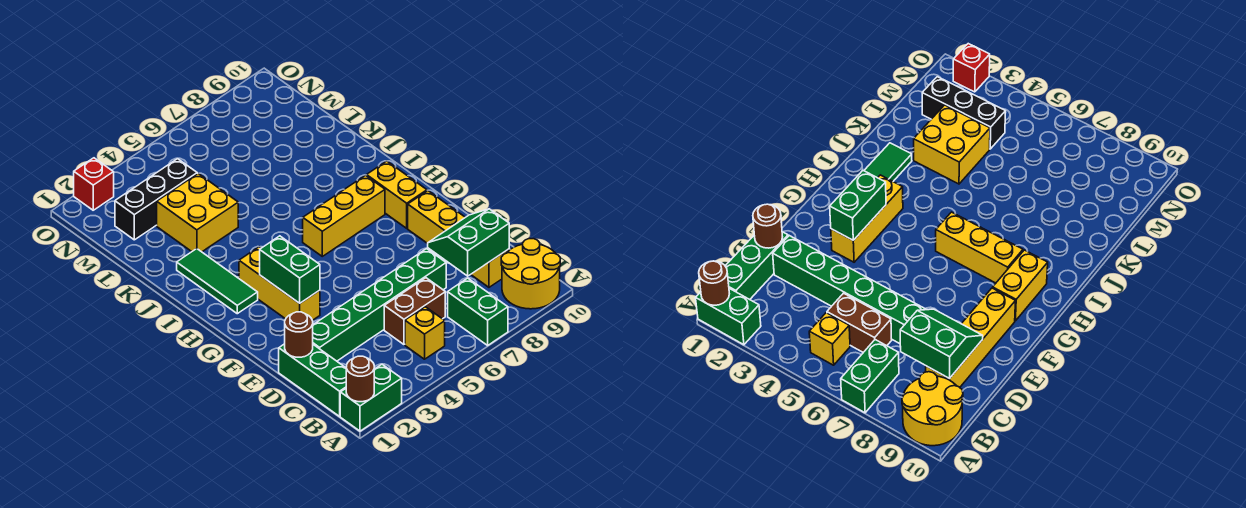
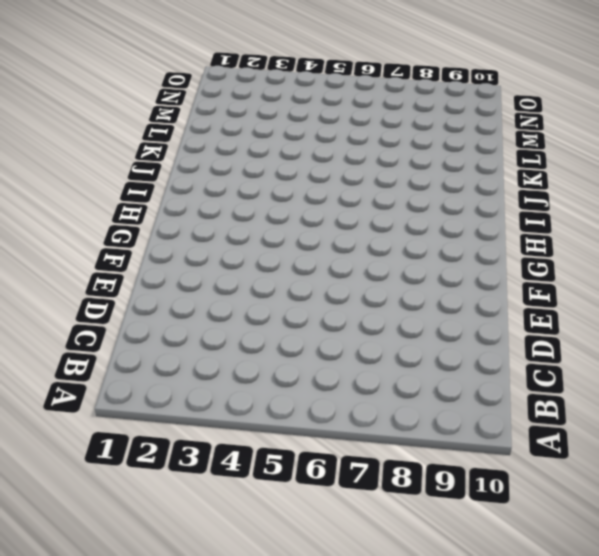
none -> green 1x2 brick [340,365,402,431]
none -> green 1x2 brick [448,278,508,345]
none -> yellow 2x2 round brick [501,239,560,309]

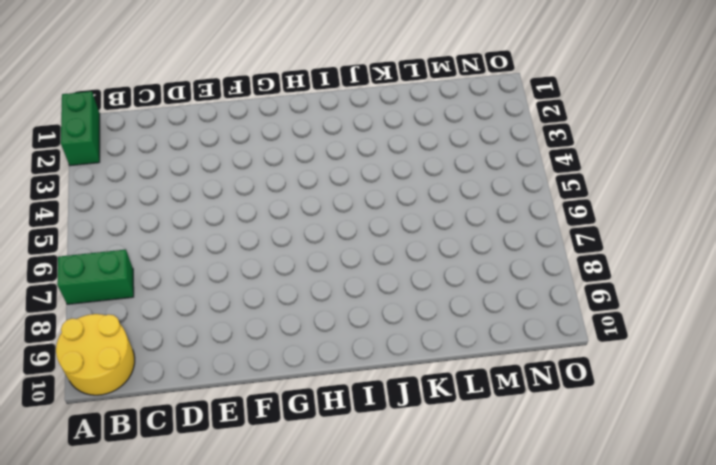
none -> green 1x3 brick [279,344,346,416]
none -> yellow 1x1 brick [405,307,445,359]
none -> brown 1x2 brick [384,278,445,344]

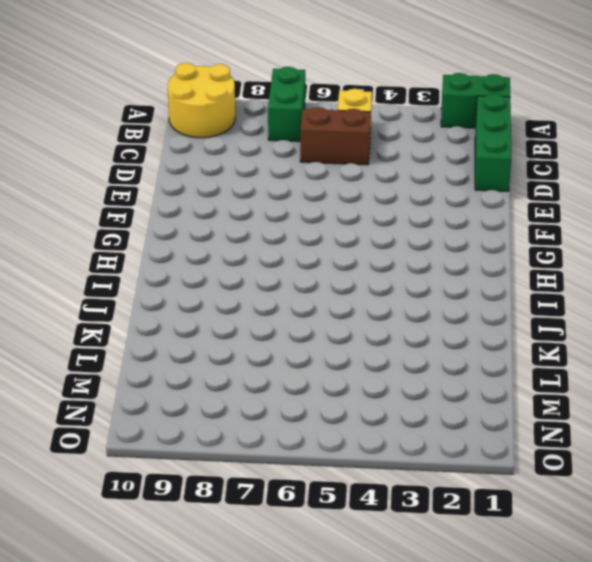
none -> yellow 1x4 brick [408,191,509,287]
none -> green 1x6 brick [313,249,446,361]
none -> yellow 1x3 brick [239,247,320,320]

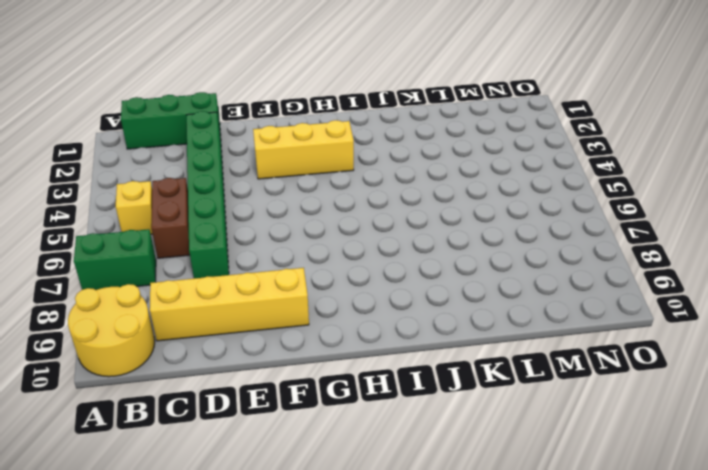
none -> green 1x2 brick [340,365,402,431]
none -> yellow 1x2 brick [367,161,427,228]
none -> green 1x3 tile [177,249,258,314]

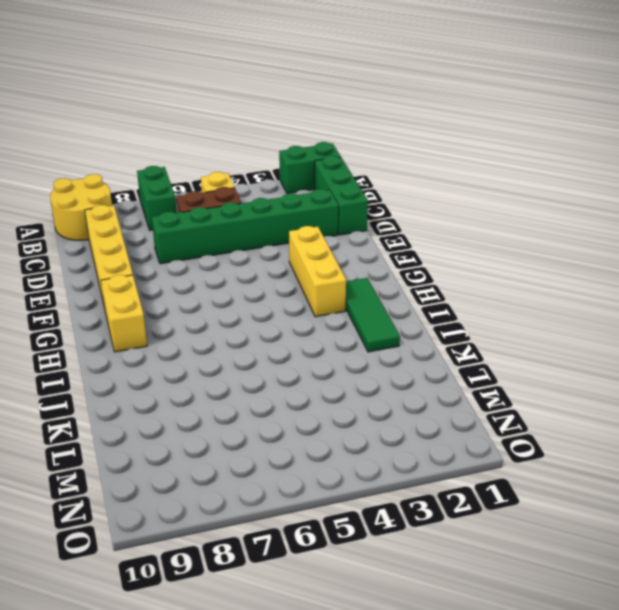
none -> yellow 1x3 brick [303,175,385,256]
none -> yellow 2x2 brick [157,173,238,252]
none -> black 1x3 brick [115,159,198,240]

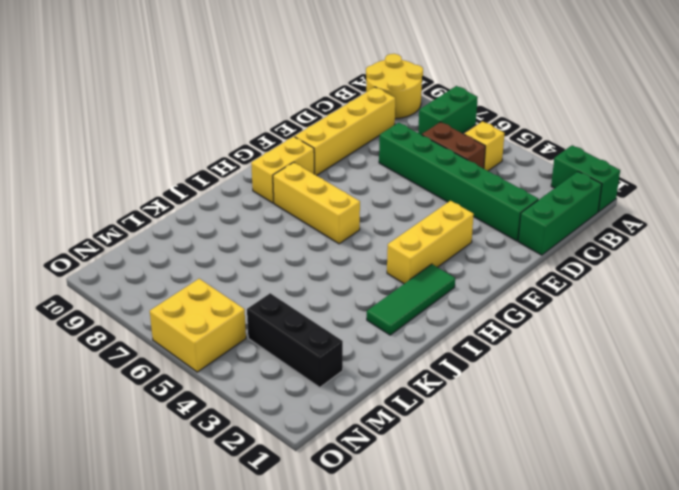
yellow 2x2 brick [150,279,246,372] -> yellow 2x2 brick moved to [157,173,238,252]
none -> red 1x1 brick [74,158,114,210]
none -> brown 1x1 round brick [346,356,374,402]
none -> green 2x2 slope [428,209,509,276]

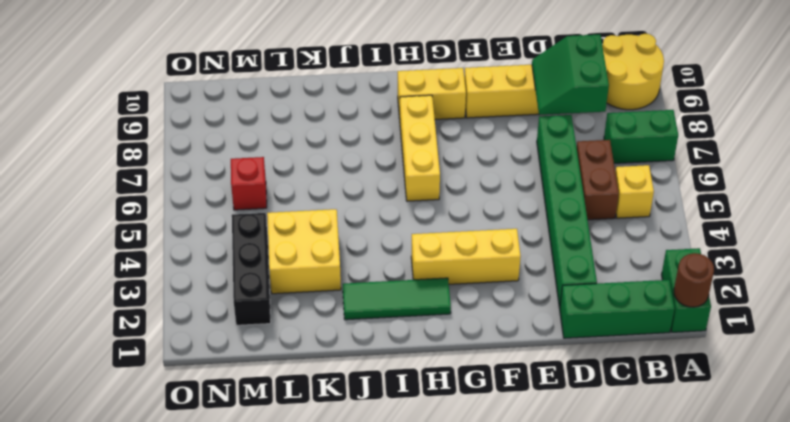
red 1x1 brick [231,157,267,210] -> red 1x1 brick moved to [74,158,114,210]
none -> brown 1x1 round brick [285,312,313,357]
none -> green 1x2 brick [260,236,320,303]

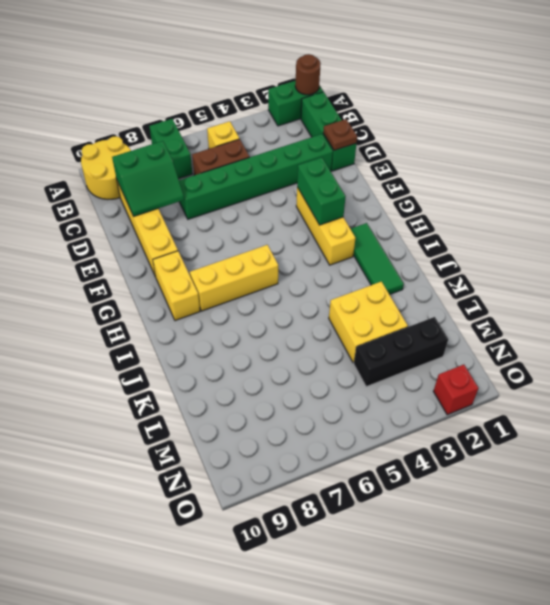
brown 1x1 plate [323,119,357,150] -> brown 1x1 round brick [285,312,313,357]

